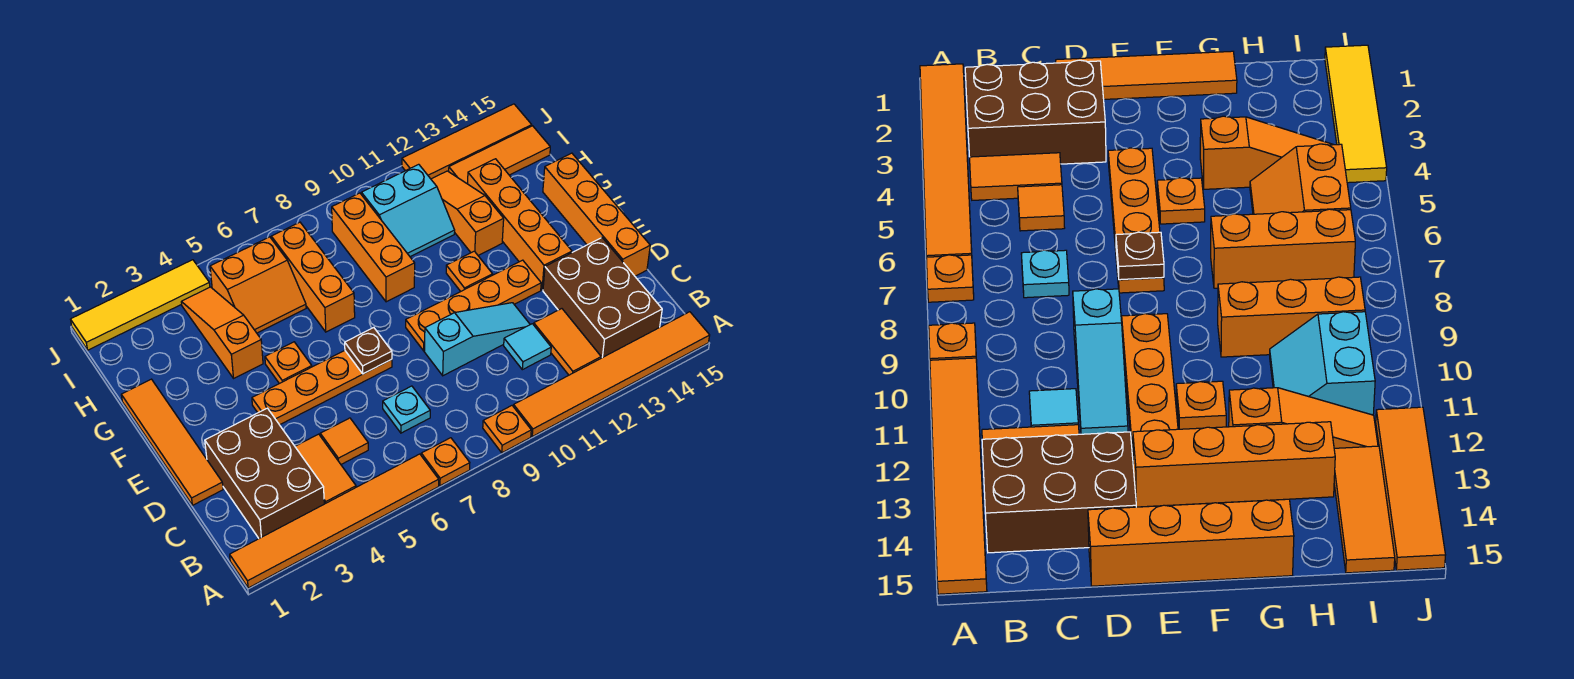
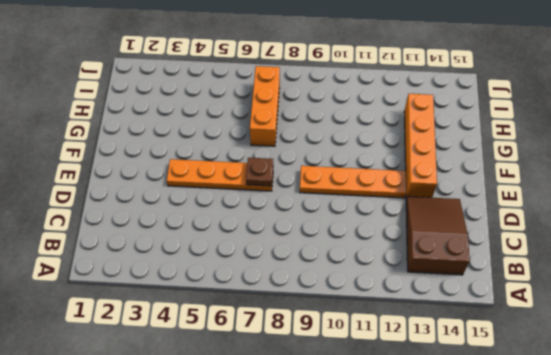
brown 2x3 slope [406,196,470,275] -> brown 2x3 brick [543,238,662,358]
none -> orange 1x6 tile [230,454,439,588]
none -> orange 1x1 plate [421,438,470,486]
none -> orange 1x1 plate [483,406,531,453]

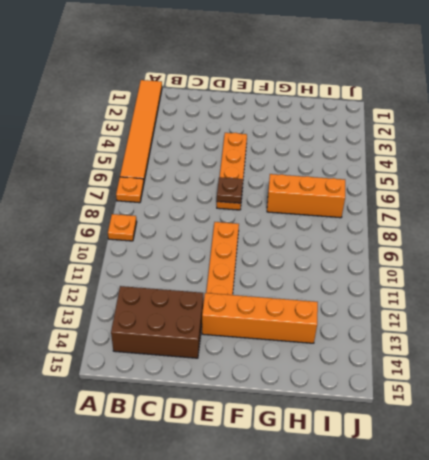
none -> orange 1x6 tile [513,312,710,436]
none -> brown 2x3 brick [205,408,324,538]
none -> orange 1x2 tile [295,434,356,504]

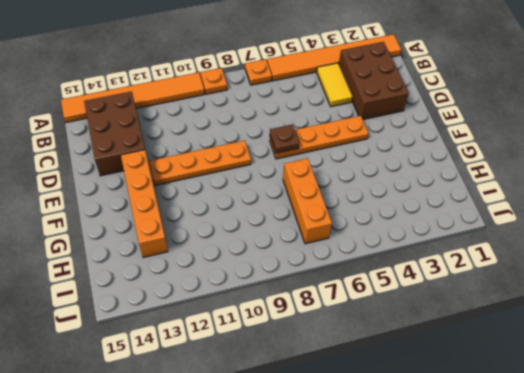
yellow 1x2 tile [317,63,352,107] -> orange 1x2 tile [295,434,356,504]
none -> orange 1x2 tile [534,309,601,375]
none -> orange 1x1 tile [320,418,368,464]
none -> cyan 1x1 plate [383,386,430,433]

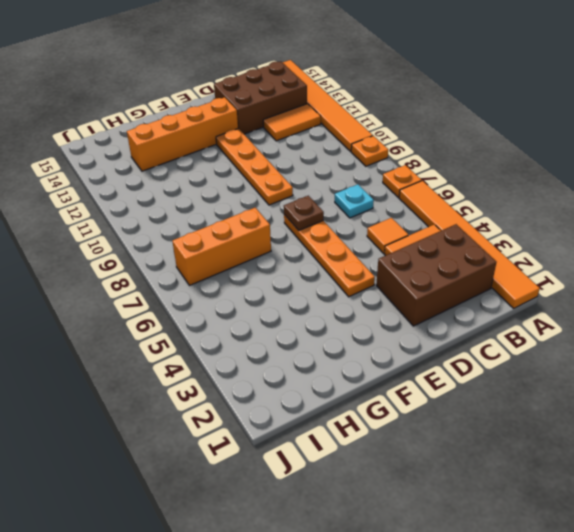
none -> cyan 1x1 tile [504,324,551,370]
none -> orange 1x4 tile [121,379,223,505]
none -> cyan 1x3 slope [425,303,530,376]

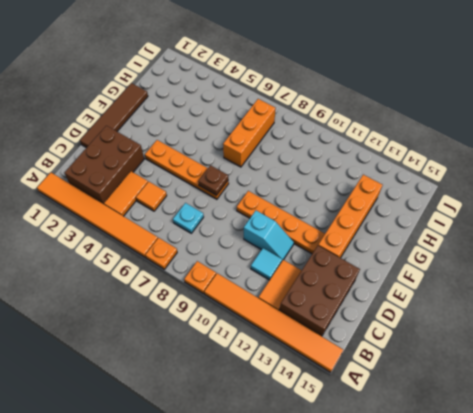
brown 1x4 tile [80,83,148,148] -> orange 1x4 tile [121,379,223,505]
cyan 1x2 slope [244,211,294,261] -> cyan 1x3 slope [425,303,530,376]
none -> orange 1x4 brick [543,153,650,276]
none -> orange 1x1 plate [265,342,312,384]
none -> orange 1x1 plate [446,251,493,291]

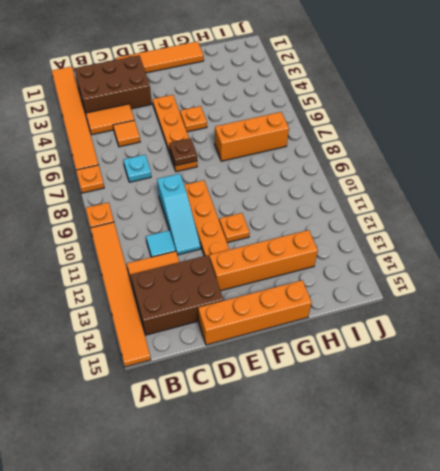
none -> orange 1x3 slope [181,287,263,378]
none -> orange 1x3 brick [332,193,415,302]
none -> orange 1x3 slope [431,171,504,255]

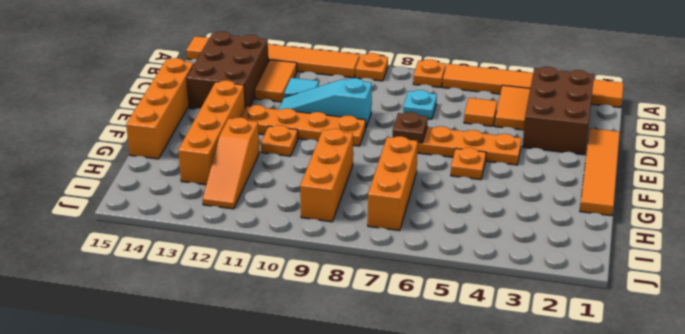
none -> orange 1x3 slope [181,287,263,378]
none -> orange 2x2 slope [210,237,306,333]
none -> cyan 2x2 slope [361,164,455,257]

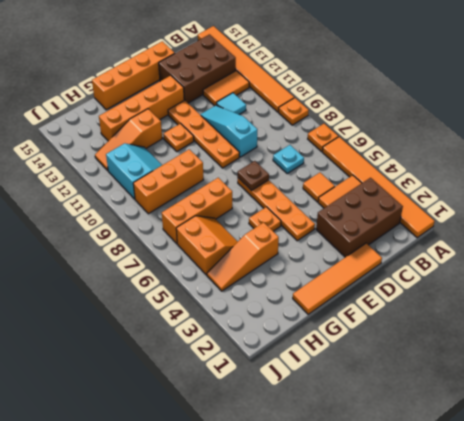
none -> orange 1x3 tile [449,126,550,184]
none -> yellow 1x4 tile [71,260,210,350]
none -> orange 1x4 tile [402,104,532,179]

